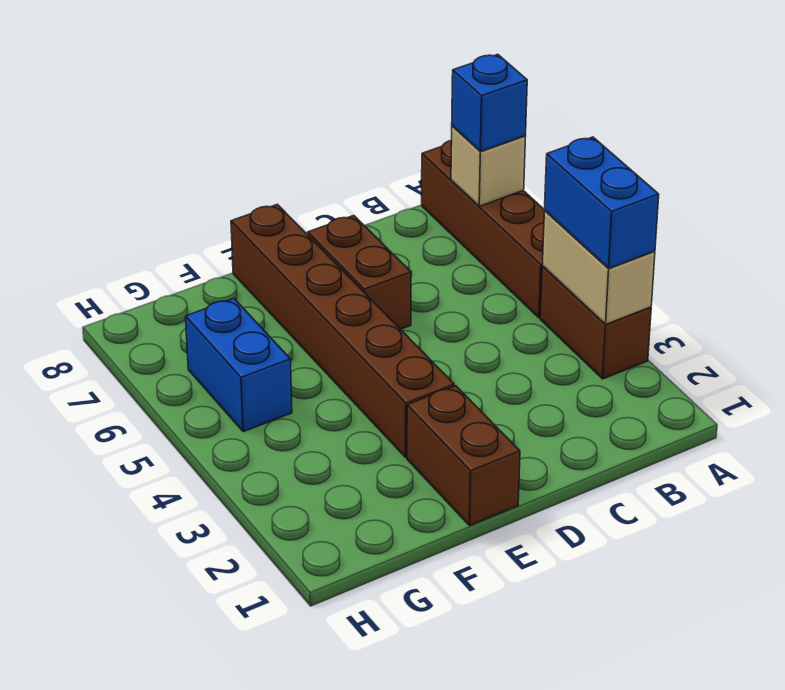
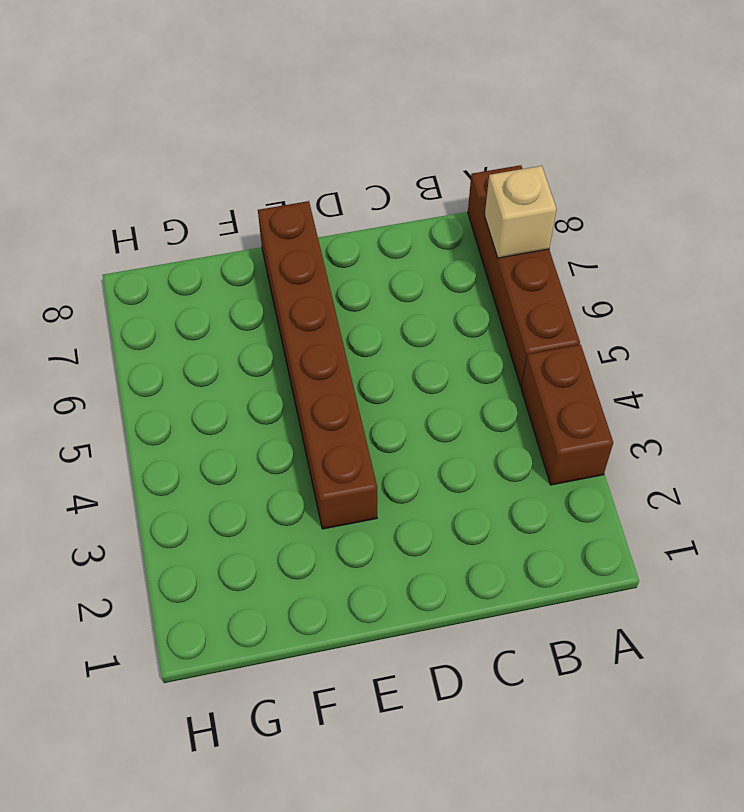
none -> brown 1x2 brick [308,216,411,329]
none -> brown 1x2 brick [407,386,520,526]

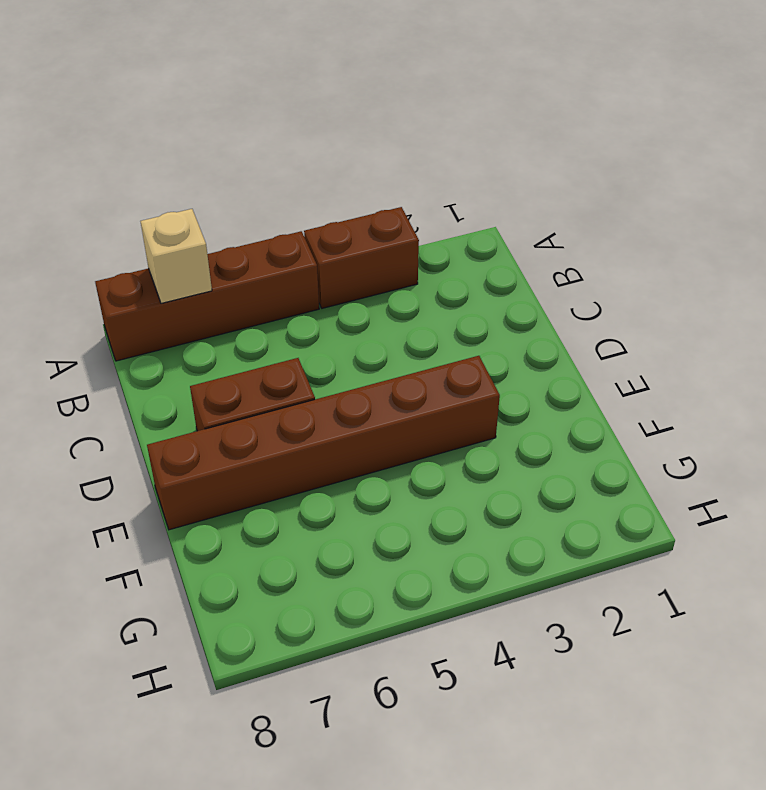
none -> brown 1x2 brick [407,386,520,526]
none -> blue 1x2 brick [186,298,292,432]

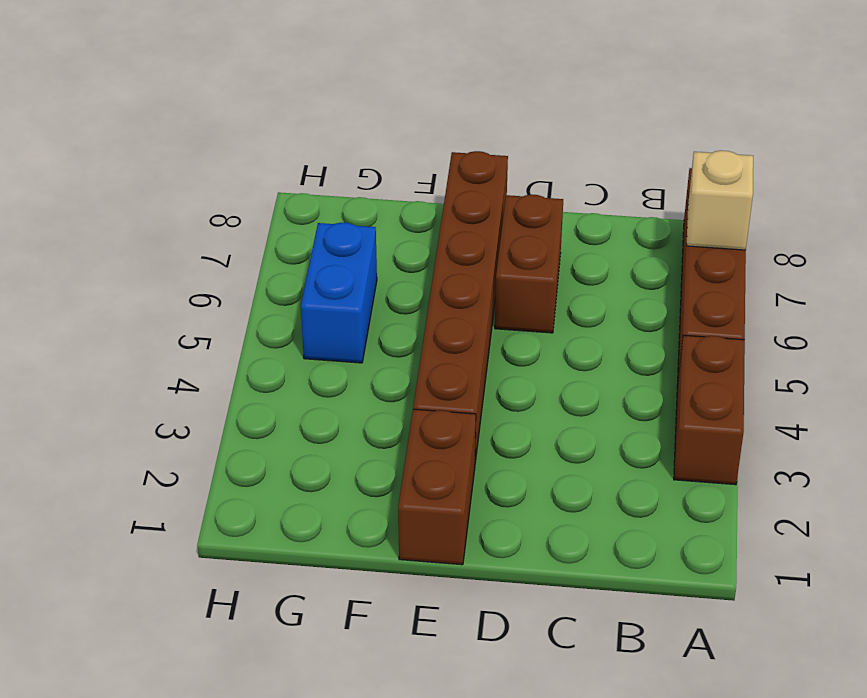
none -> tan 1x2 brick [542,211,655,324]
none -> blue 1x2 brick [545,137,659,269]

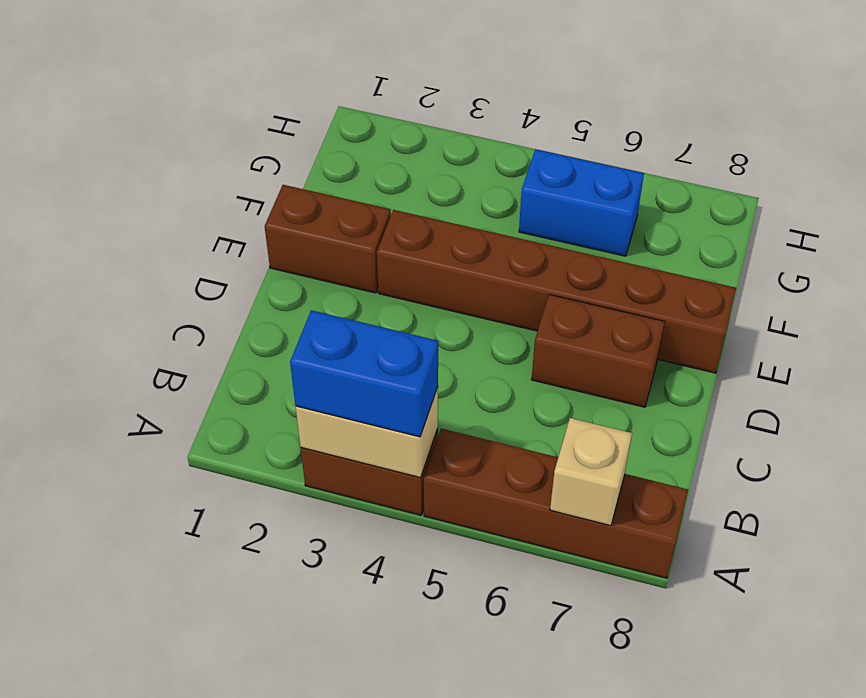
none -> blue 1x1 brick [452,54,527,151]

